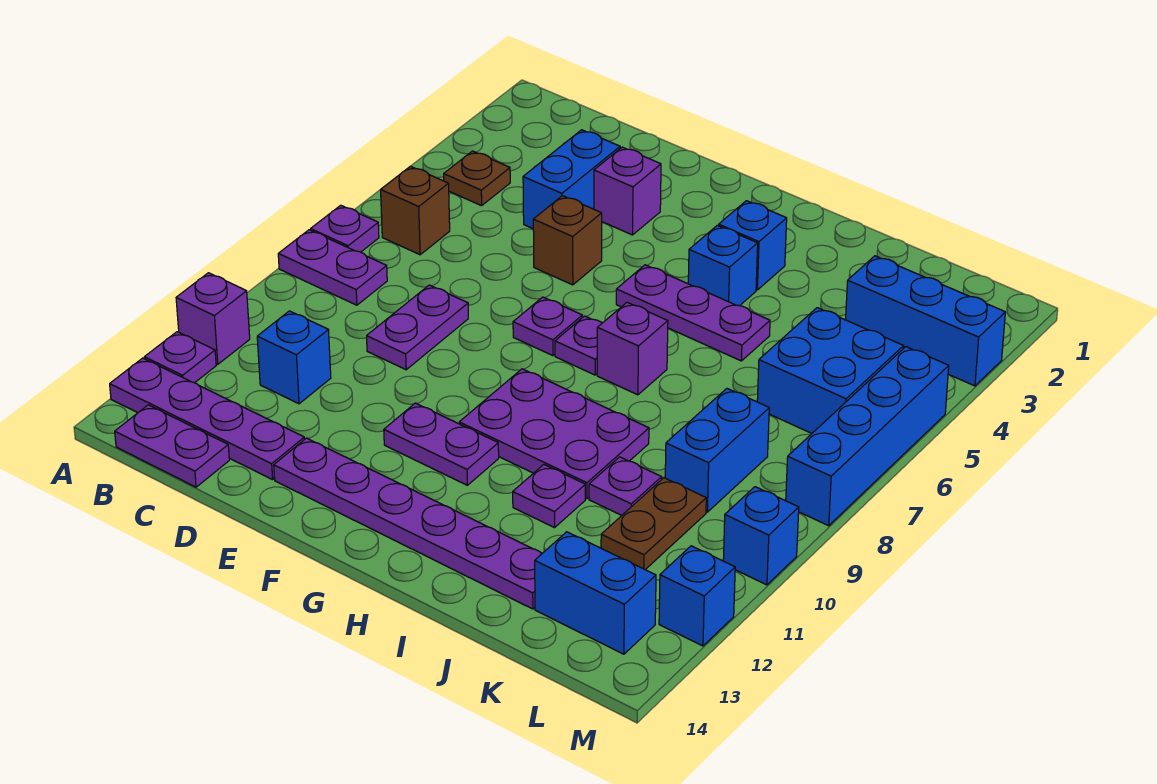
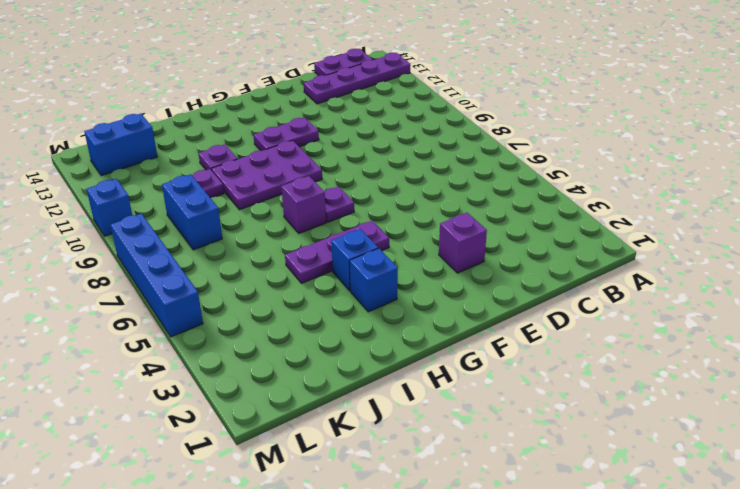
none -> purple 1x1 plate [311,205,379,252]
none -> purple 1x2 plate [278,230,387,305]
none -> purple 1x1 brick [176,273,250,364]
none -> purple 1x1 plate [144,332,216,383]

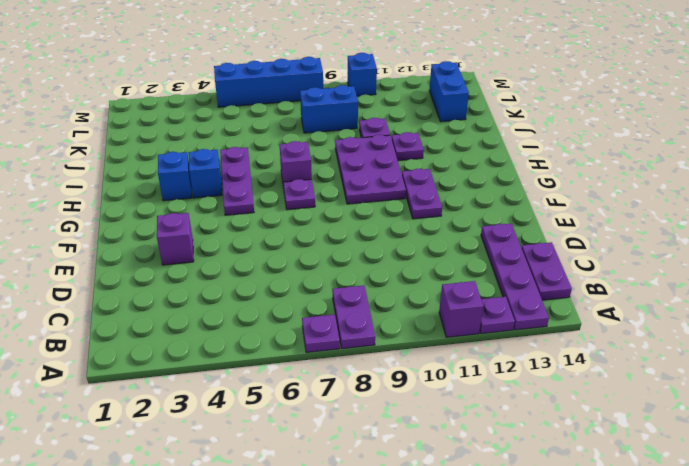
none -> brown 1x1 plate [444,151,510,206]
none -> brown 1x1 brick [381,166,450,255]
none -> blue 1x1 brick [257,311,331,404]
none -> blue 1x2 brick [523,130,620,229]

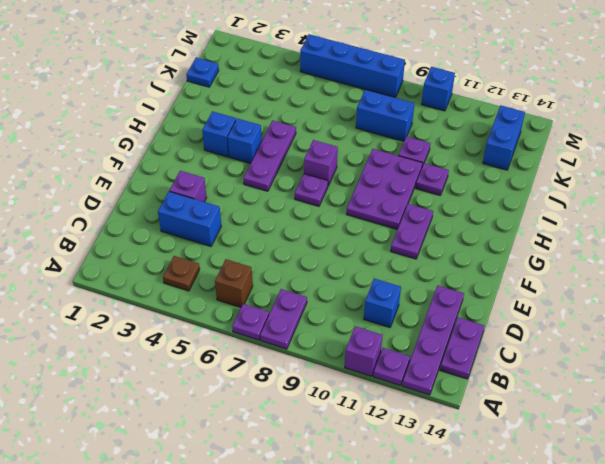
blue 1x1 plate [186,58,219,87] -> none
none -> purple 1x2 plate [367,285,468,370]
none -> brown 1x1 brick [533,196,602,285]
none -> purple 1x6 plate [274,438,542,609]
none -> purple 1x1 plate [513,297,582,356]

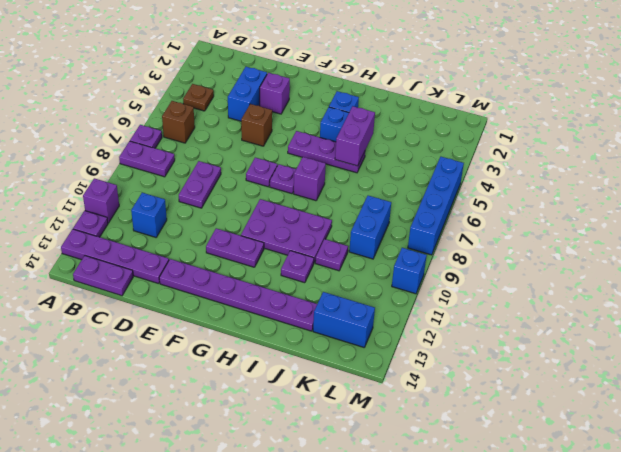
purple 1x2 brick [335,106,375,166] -> none
none -> blue 1x3 brick [846,256,1005,386]
none -> blue 2x2 brick [757,308,904,433]
none -> brown 1x2 plate [601,478,706,570]
none -> blue 1x1 brick [659,546,735,646]

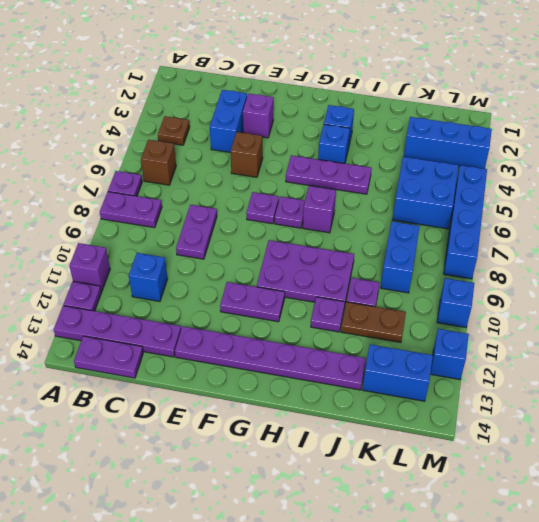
brown 1x2 plate [341,302,406,343] -> brown 1x2 plate turned to [601,478,706,570]

